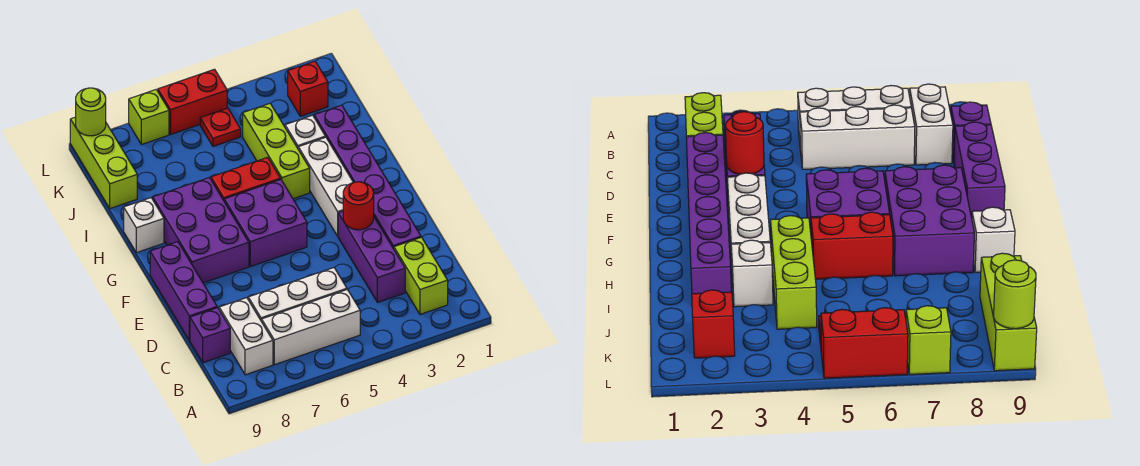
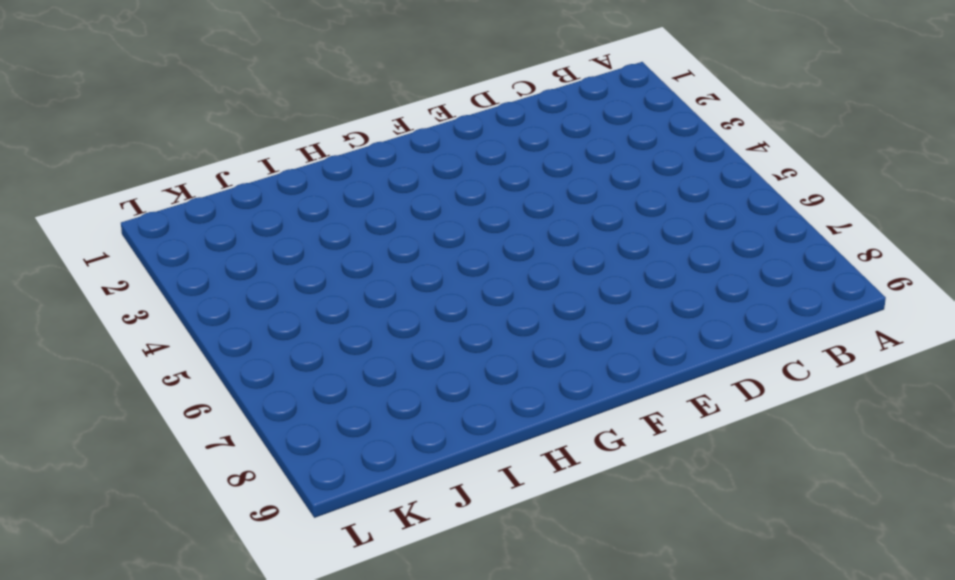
none -> lime 1x2 brick [394,237,448,314]
none -> white 1x3 brick [262,290,360,365]
none -> white 1x2 brick [219,298,273,375]

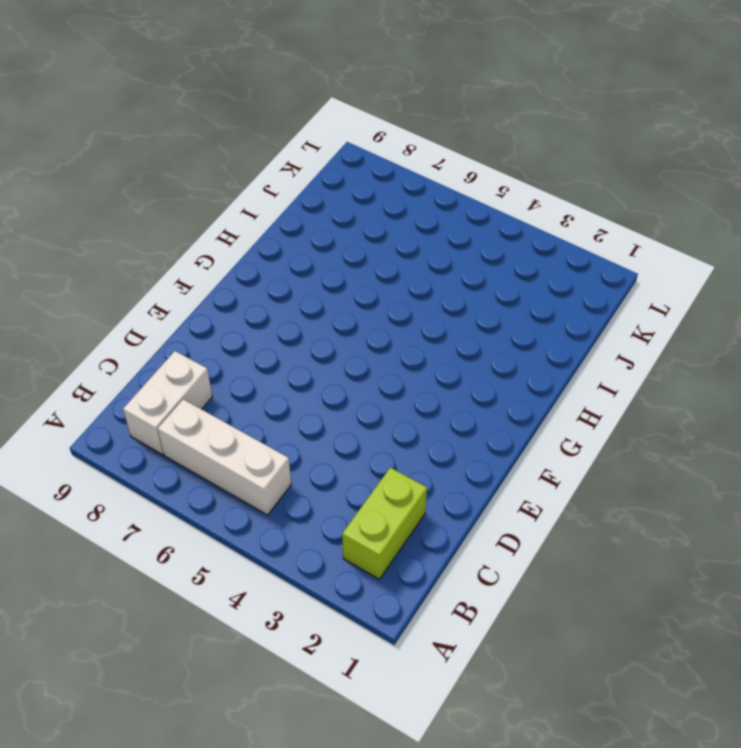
none -> purple 1x3 brick [338,211,405,302]
none -> white 1x3 brick [248,268,347,321]
none -> purple 1x1 brick [190,308,230,363]

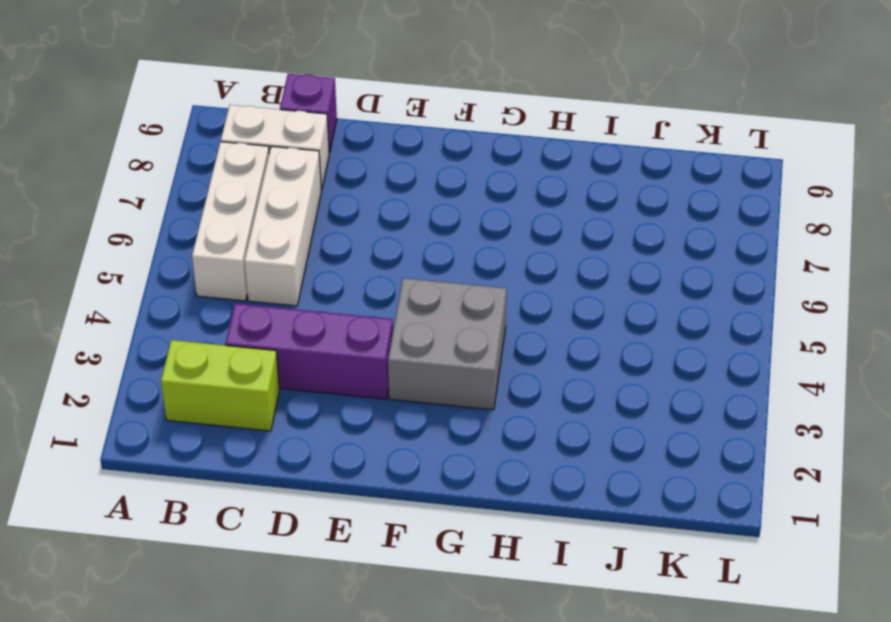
grey 2x2 brick [388,278,507,410] -> white 1x3 brick [298,137,353,236]
none -> purple 1x6 brick [314,105,421,249]
none -> purple 1x3 brick [150,242,217,341]
none -> purple 2x2 brick [224,180,307,267]

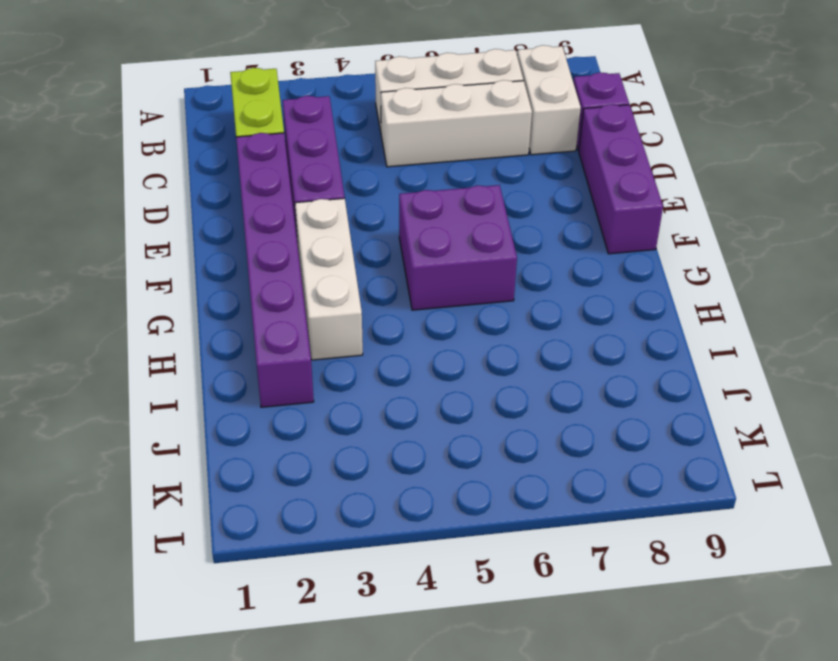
none -> purple 2x3 brick [153,178,249,283]
none -> lime 1x3 brick [243,103,310,199]
none -> red 1x2 brick [211,157,281,200]

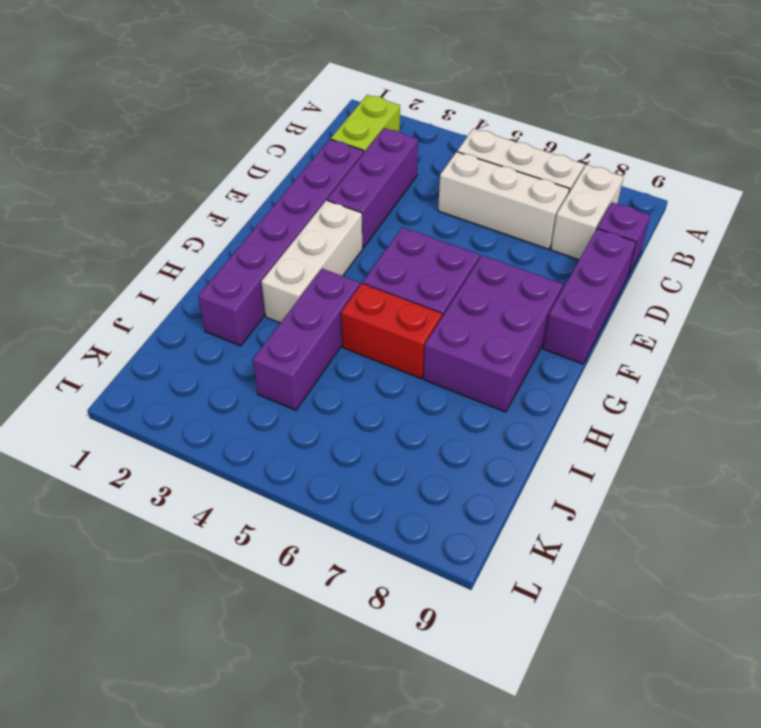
purple 1x3 brick [253,269,360,410] -> lime 1x3 brick [243,103,310,199]
none -> white 1x1 brick [124,198,164,253]
none -> white 1x1 brick [285,115,325,148]
none -> lime 1x3 brick [70,117,137,209]

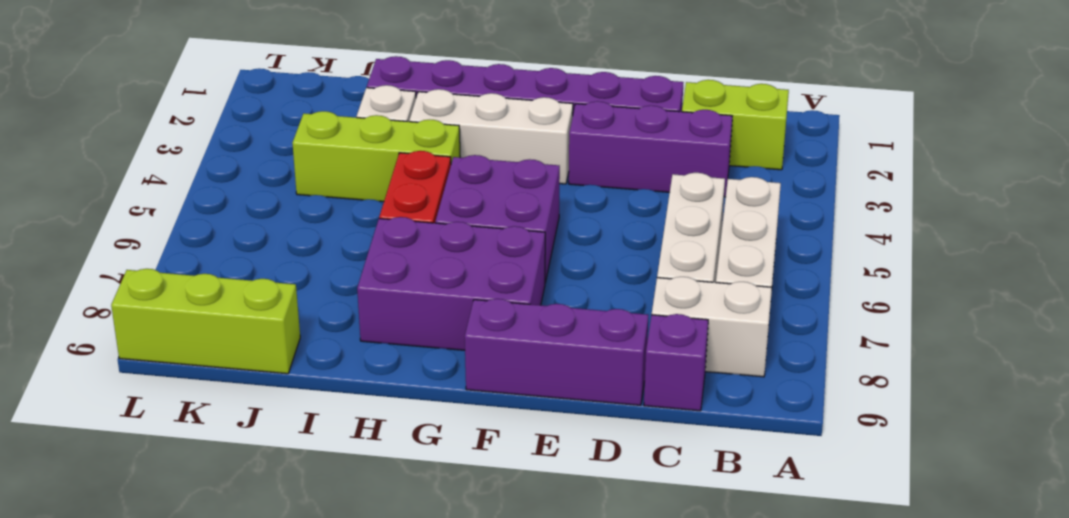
none -> white 1x1 brick [124,198,164,253]
none -> red 1x1 brick [288,61,328,116]
none -> red 1x1 plate [200,108,241,146]

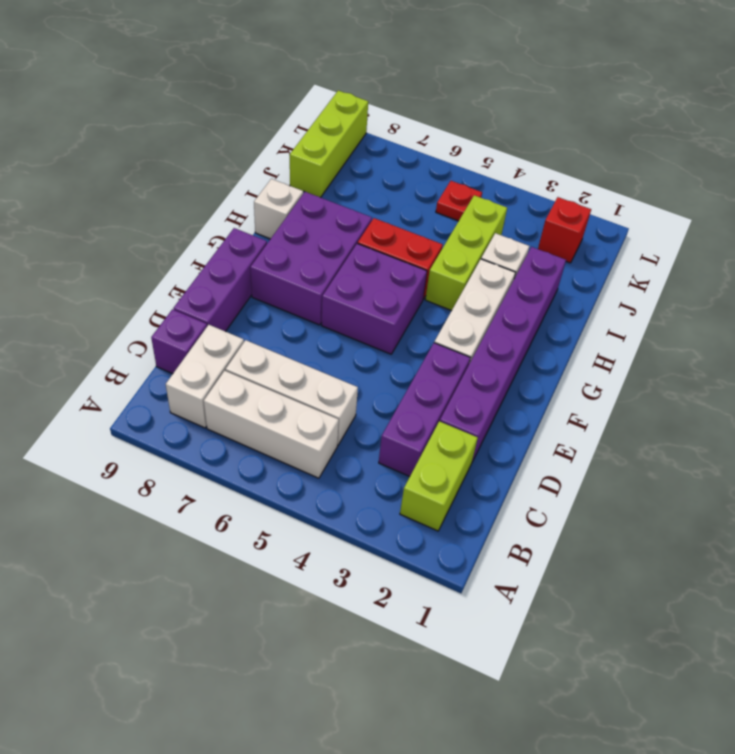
none -> red 1x2 brick [158,69,227,134]
none -> lime 1x1 brick [129,90,169,145]
none -> red 1x1 round brick [343,182,374,230]

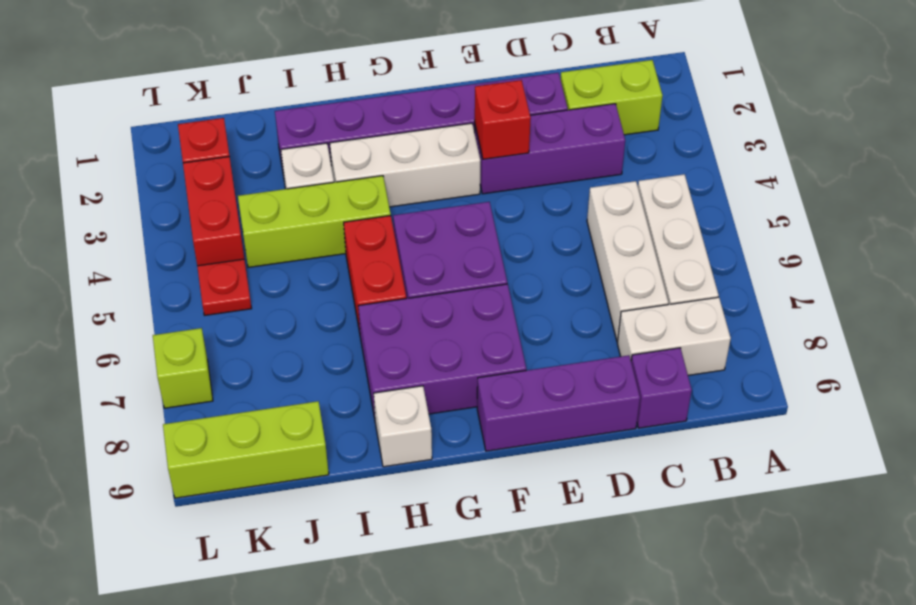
red 1x1 brick [475,80,531,159] -> red 1x1 round brick [343,182,374,230]
red 1x2 brick [183,157,244,266] -> red 1x2 brick moved to [158,69,227,134]
none -> lime 1x1 round brick [76,88,106,136]

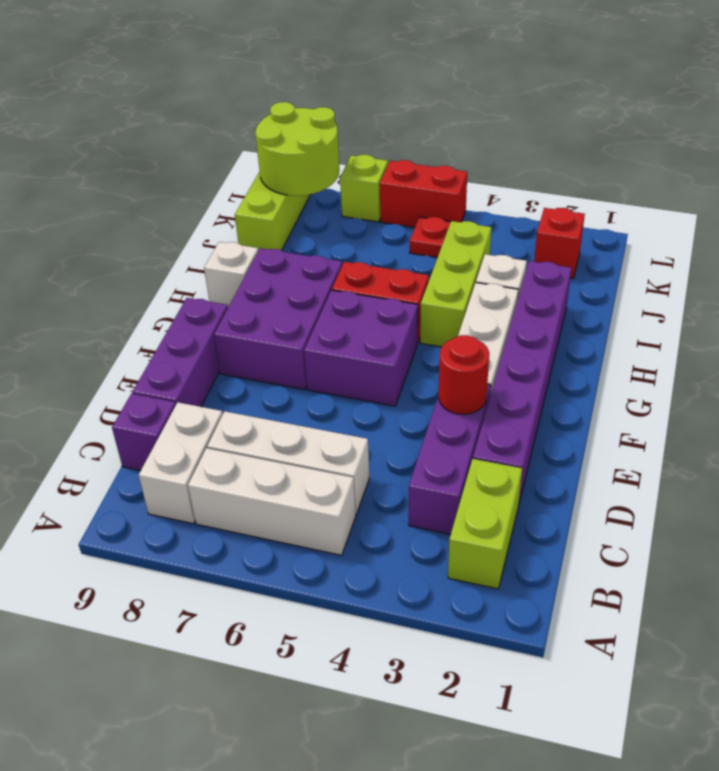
lime 2x2 round brick [255,102,340,196] -> lime 1x1 round brick [76,88,106,136]

